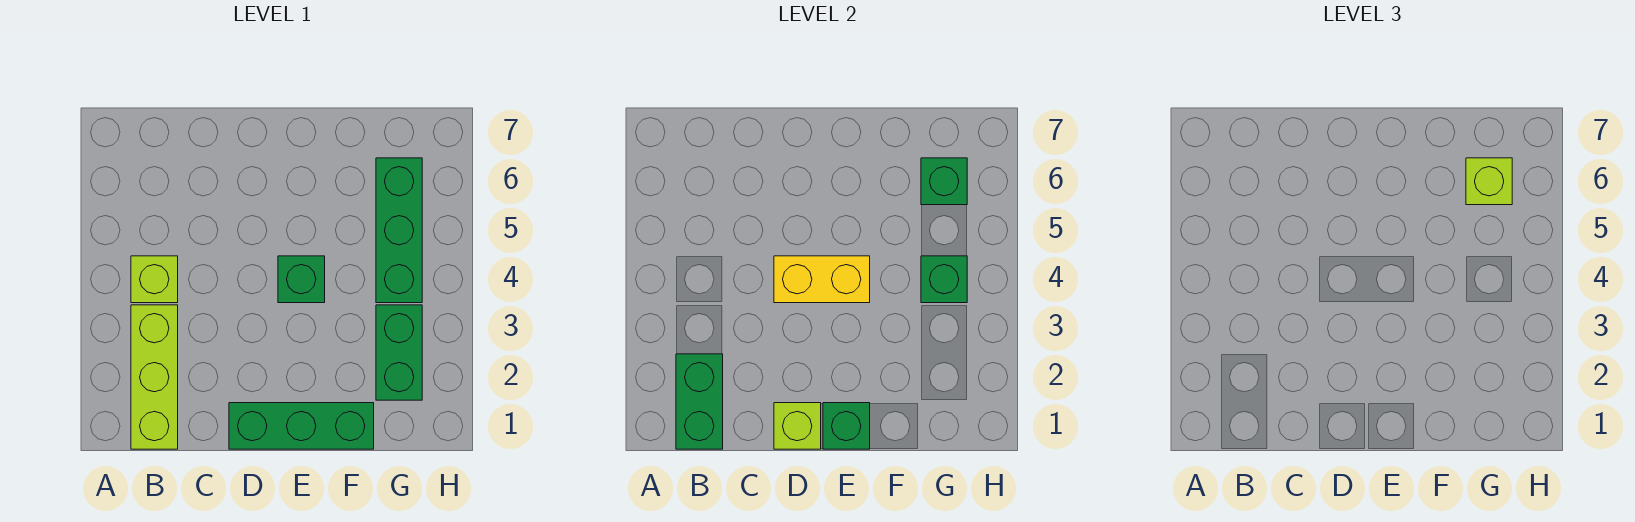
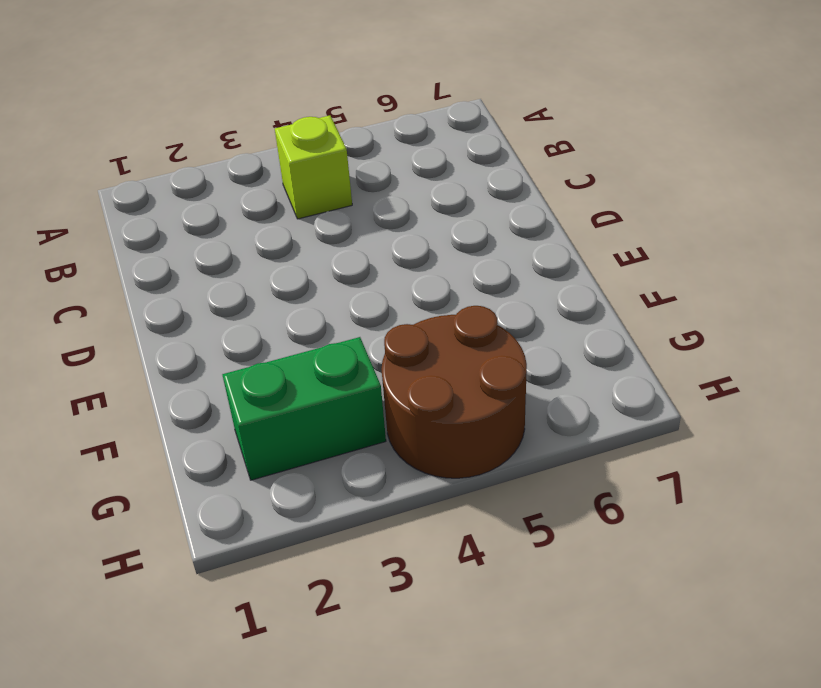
brown 2x2 round brick [381,306,527,478] -> green 1x3 brick [376,158,422,303]
none -> lime 1x3 brick [131,305,178,449]
none -> green 1x3 brick [229,403,374,449]
none -> green 1x1 brick [278,256,325,303]

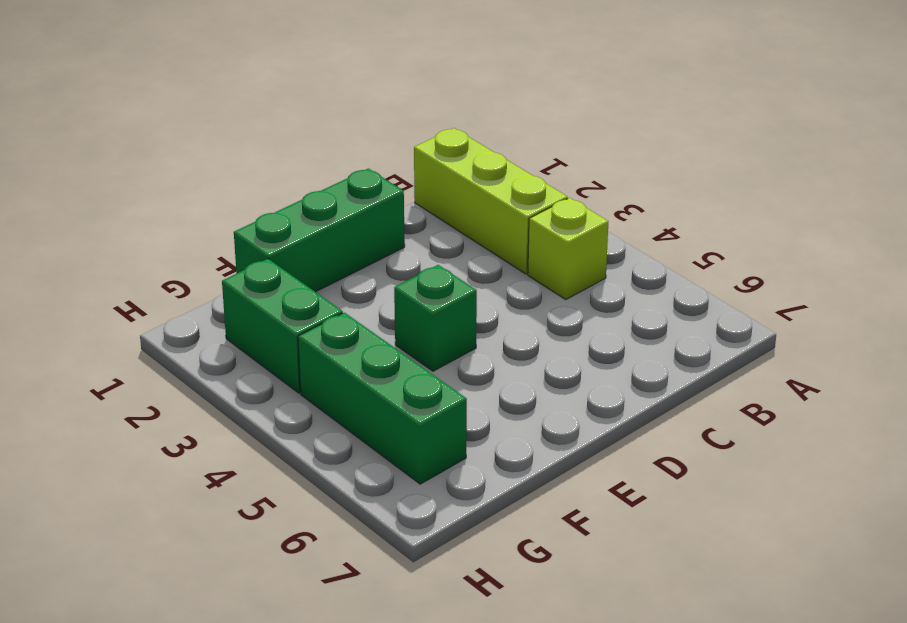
none -> green 1x2 brick [676,354,723,449]
none -> lime 1x1 brick [774,403,821,449]
none -> yellow 1x2 brick [774,256,870,303]

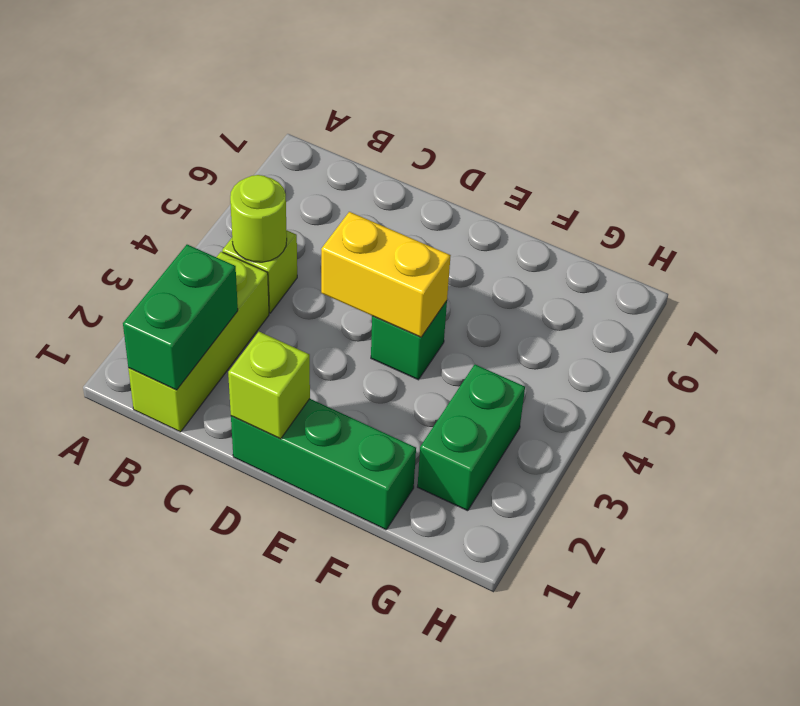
lime 1x1 round brick [230,175,287,262] -> none
none -> green 1x3 brick [376,158,422,303]
none -> green 1x1 brick [823,403,870,449]
none -> green 1x1 brick [921,256,967,303]

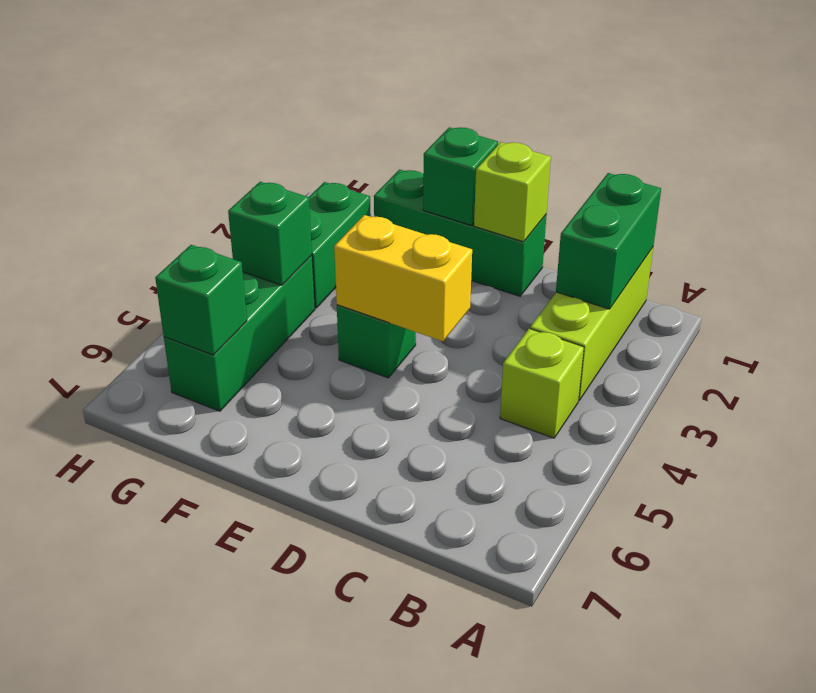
none -> lime 1x1 brick [1466,158,1512,205]

